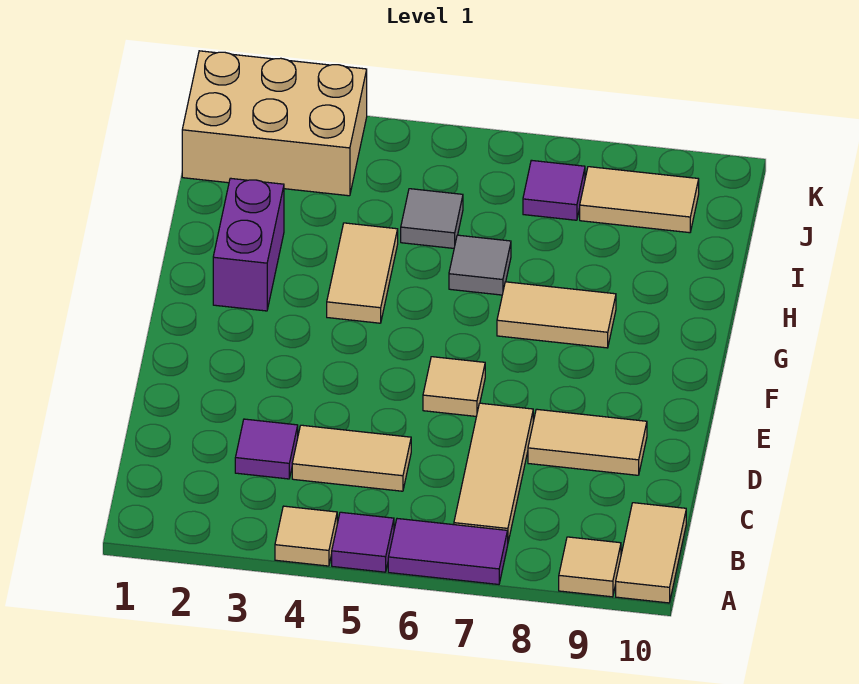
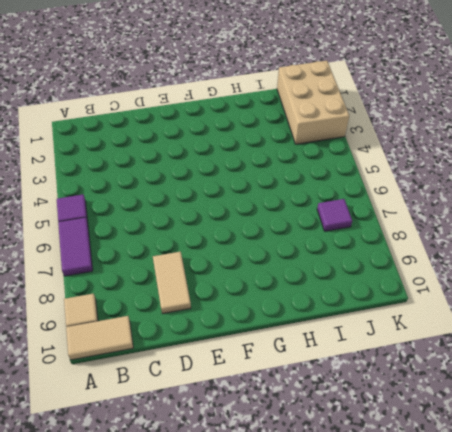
none -> tan 1x1 tile [275,506,337,566]
none -> tan 1x3 tile [454,403,533,541]
none -> purple 1x1 tile [235,419,298,479]

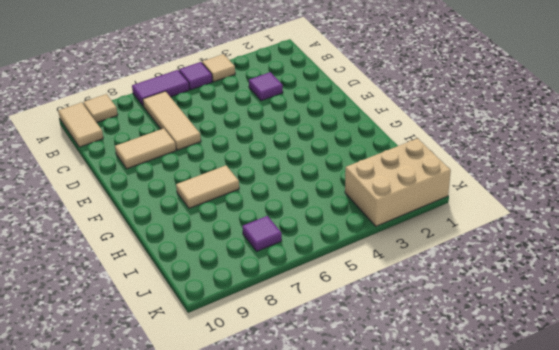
none -> tan 1x2 tile [292,425,411,491]
none -> tan 1x1 tile [423,357,485,416]
none -> purple 1x2 brick [213,178,284,311]

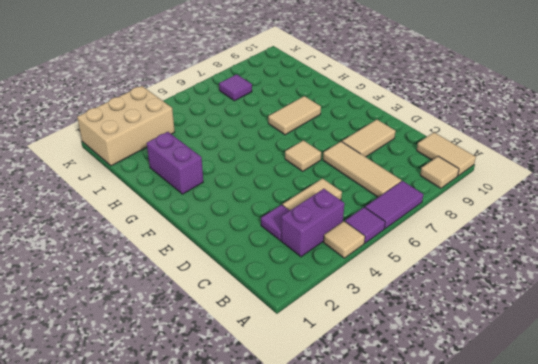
purple 1x2 brick [281,189,344,257] -> none
none -> tan 1x2 tile [327,223,398,323]
none -> grey 1x1 tile [449,235,511,295]
none -> grey 1x1 tile [401,189,463,248]

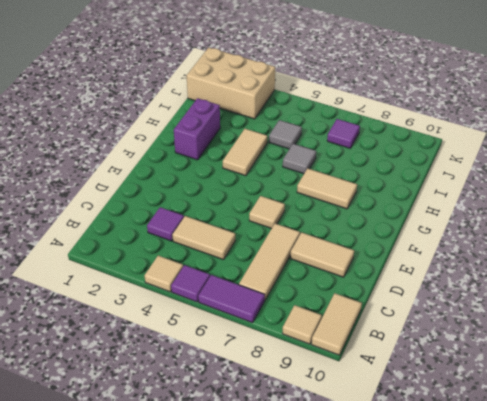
none -> tan 1x2 tile [580,167,699,233]

